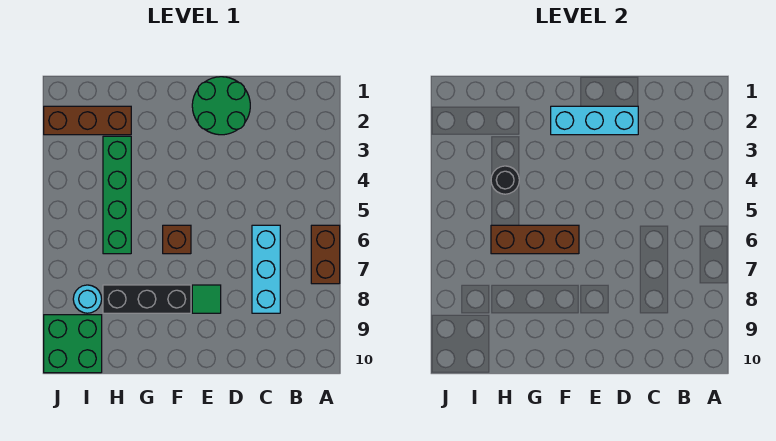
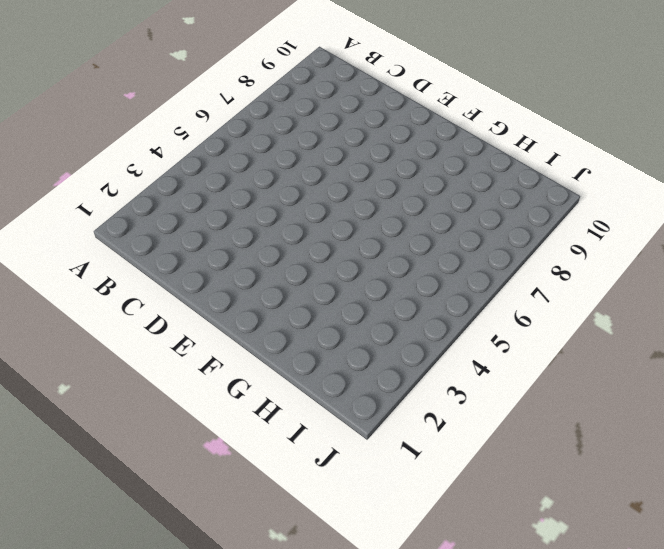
none -> brown 1x2 brick [311,225,340,284]
none -> cyan 1x3 brick [252,225,280,313]
none -> green 2x2 round brick [192,77,250,135]

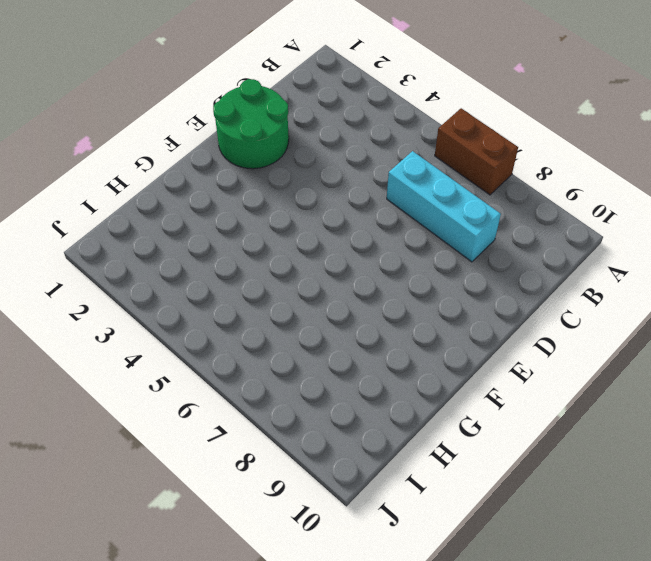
none -> green 1x1 tile [192,285,221,313]
none -> brown 1x1 brick [163,225,191,254]
none -> black 1x3 brick [103,285,191,313]

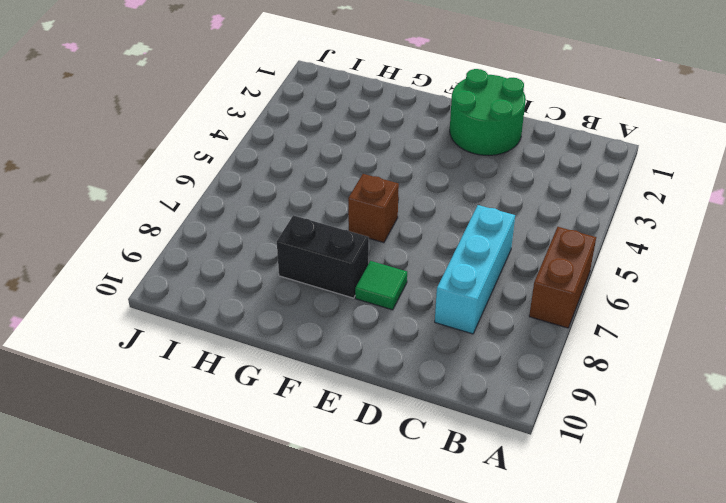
black 1x2 brick [277,215,369,298] -> black 1x3 brick [103,285,191,313]
none -> brown 1x3 brick [44,106,131,135]
none -> green 1x4 brick [103,136,131,254]
none -> cyan 1x1 round brick [73,285,102,313]

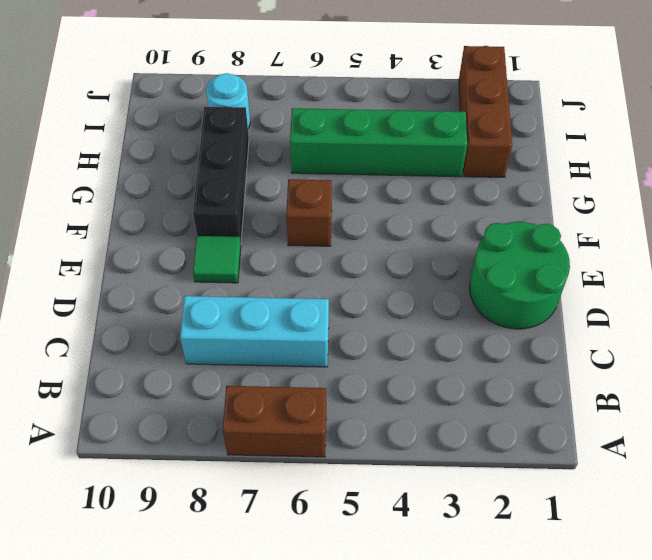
none -> green 2x2 brick [44,315,102,373]
none -> cyan 1x3 brick [551,106,638,135]
none -> brown 1x3 brick [491,225,579,254]

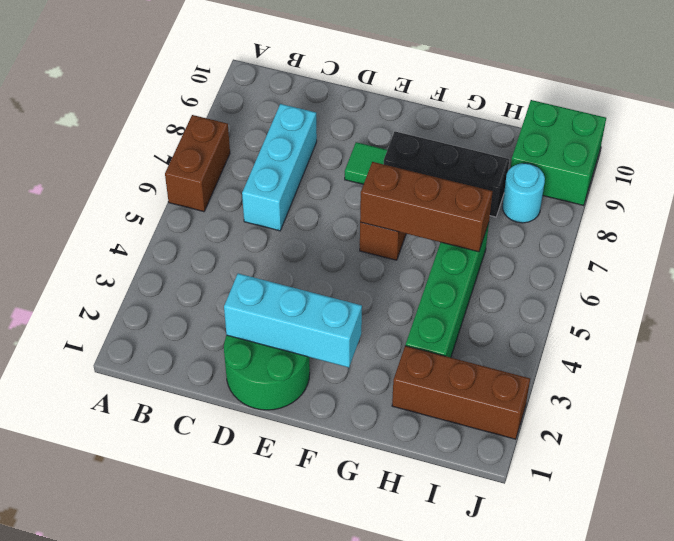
none -> black 1x1 round brick [491,166,519,194]

